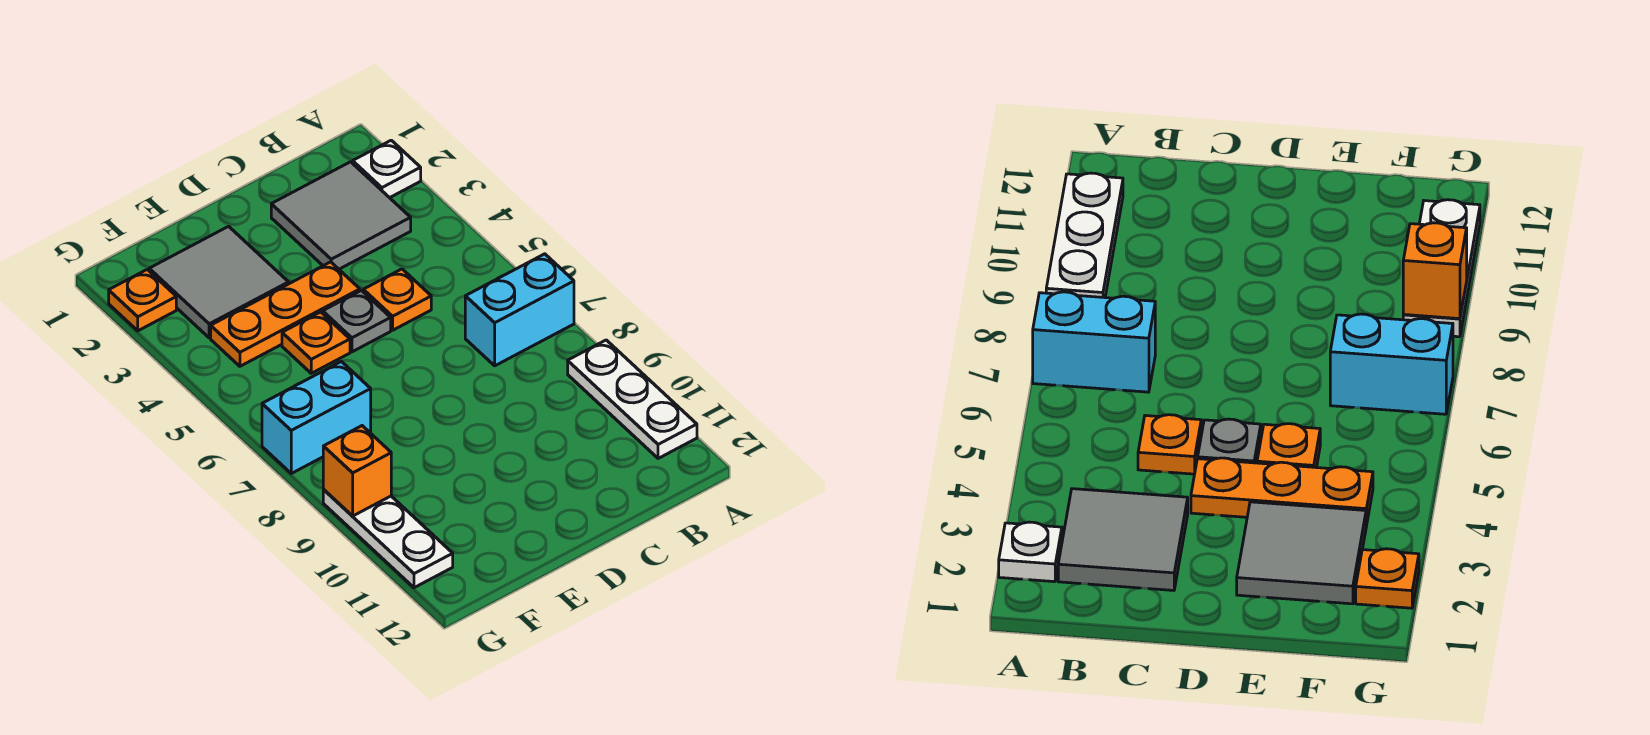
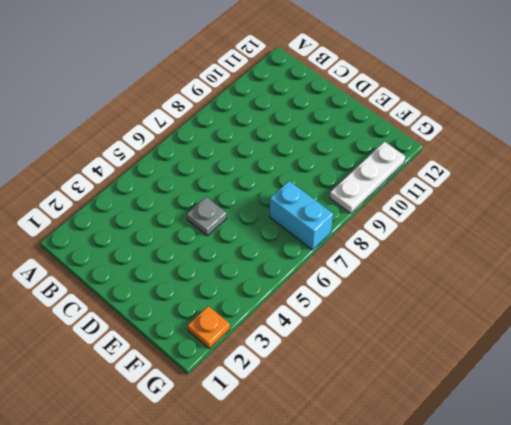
none -> white 1x1 plate [353,140,421,198]
none -> cyan 1x2 brick [465,254,574,366]
none -> white 1x3 plate [568,340,697,458]

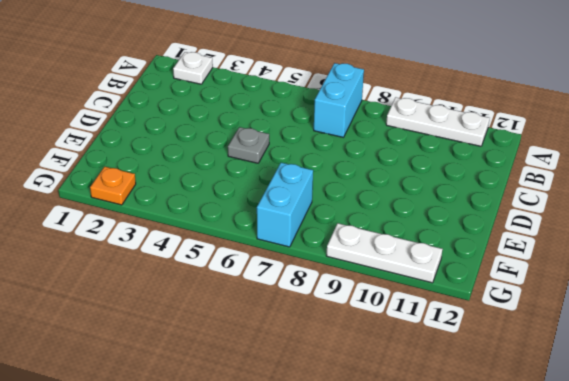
none -> grey 2x2 tile [271,162,411,269]
none -> orange 1x1 plate [363,269,431,330]
none -> orange 1x3 plate [211,262,360,366]

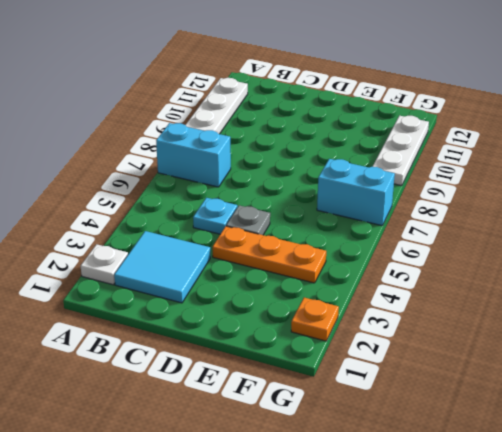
cyan 2x2 tile [114,231,210,303] -> grey 2x2 tile [271,162,411,269]
cyan 1x1 plate [193,198,237,234] -> orange 1x1 plate [363,269,431,330]
none -> grey 2x2 tile [149,226,289,338]
none -> orange 1x1 plate [282,312,350,373]
none -> orange 1x1 brick [323,426,391,516]

